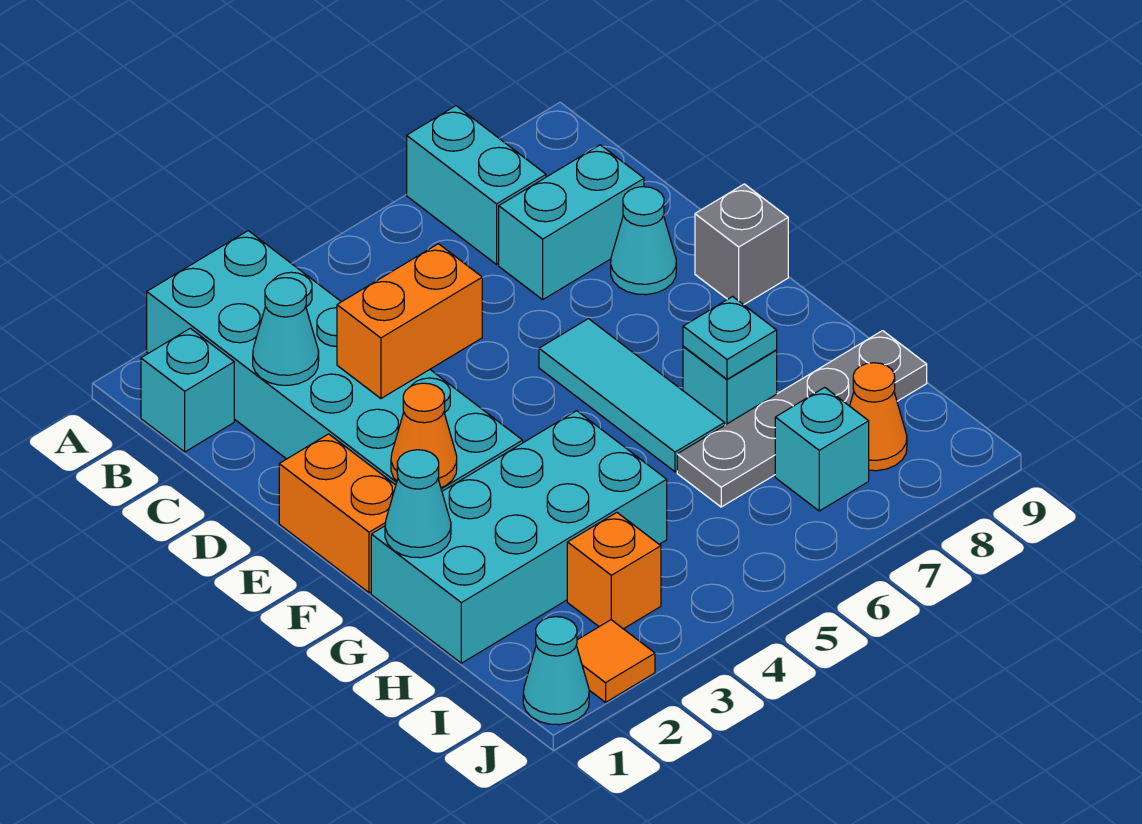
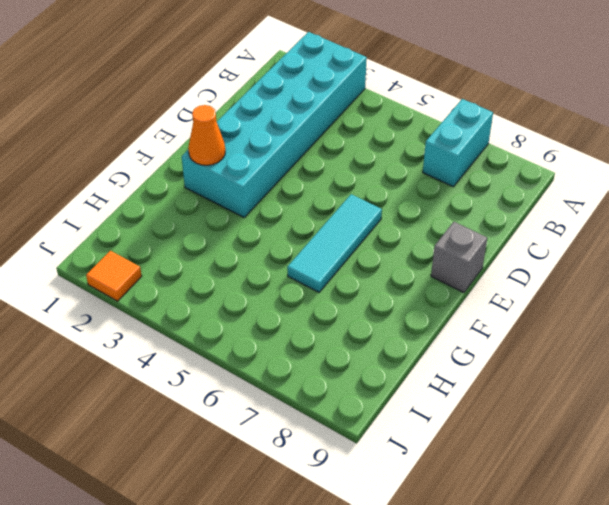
none -> cyan 1x1 brick [141,328,234,452]
none -> cyan 1x2 brick [499,145,644,300]
none -> cyan 1x1 cone [611,187,676,295]

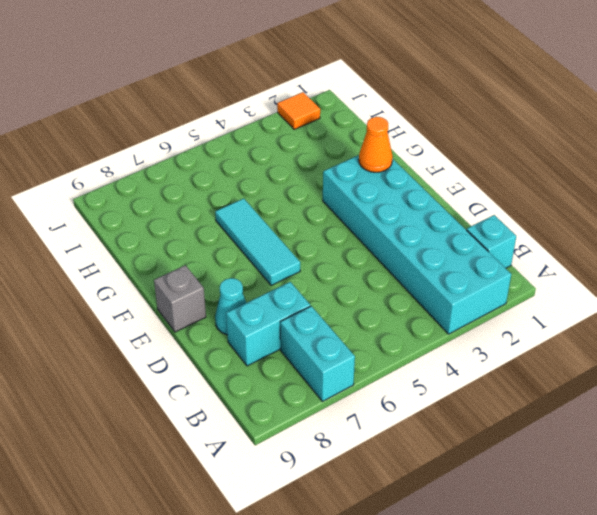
none -> orange 1x2 brick [279,434,396,593]
none -> cyan 2x4 brick [371,411,667,663]
none -> cyan 1x1 brick [683,346,777,425]

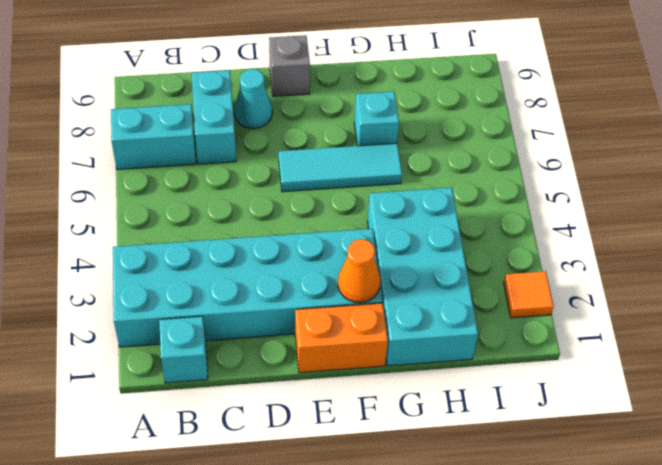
none -> grey 1x4 plate [677,331,927,507]
none -> orange 1x1 brick [567,513,661,629]
none -> cyan 1x1 brick [775,387,869,511]

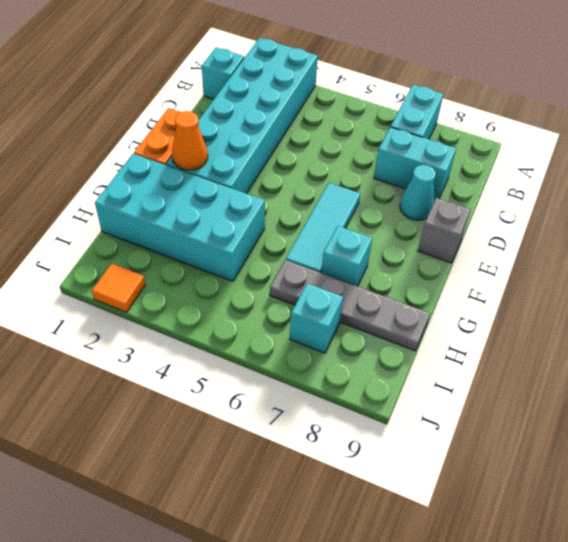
none -> orange 1x1 brick [567,513,661,629]
none -> orange 1x1 cone [850,363,907,471]
none -> cyan 1x1 cone [523,617,589,725]

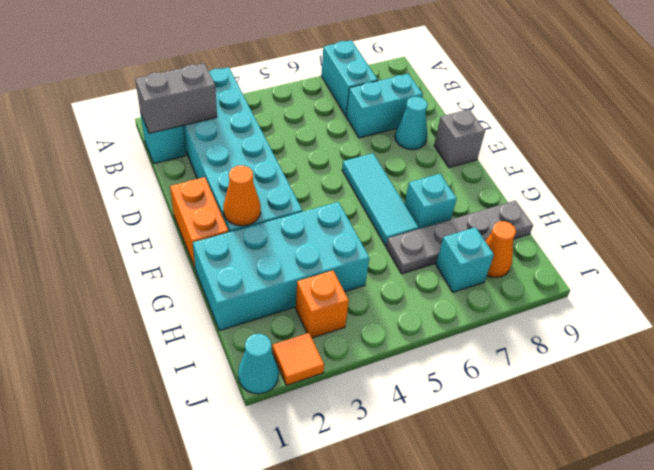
grey 1x2 brick [135,63,217,133] -> none
none -> cyan 1x1 cone [253,278,319,385]
none -> orange 1x2 brick [337,244,482,399]
none -> cyan 1x1 cone [385,450,451,558]

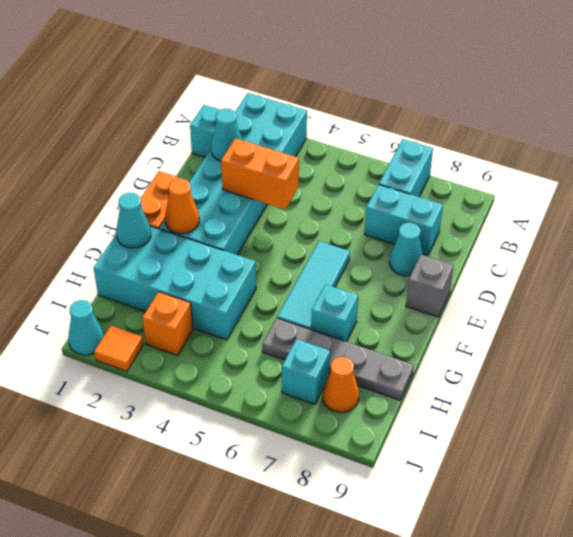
none -> cyan 1x1 plate [683,297,777,379]

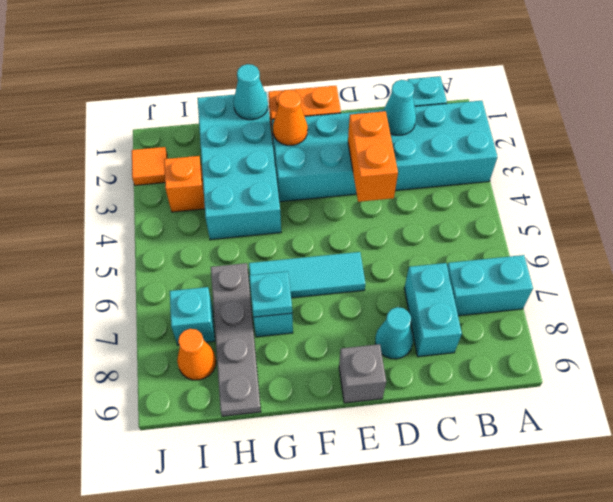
none -> cyan 1x1 cone [523,617,589,725]

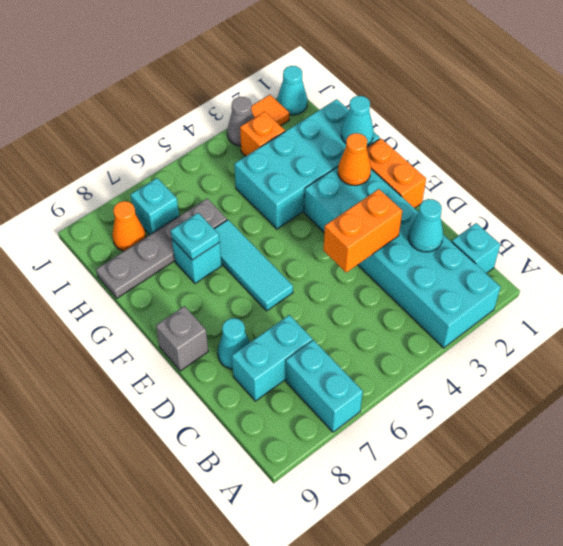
grey 1x1 cone [227,97,254,146] -> none

